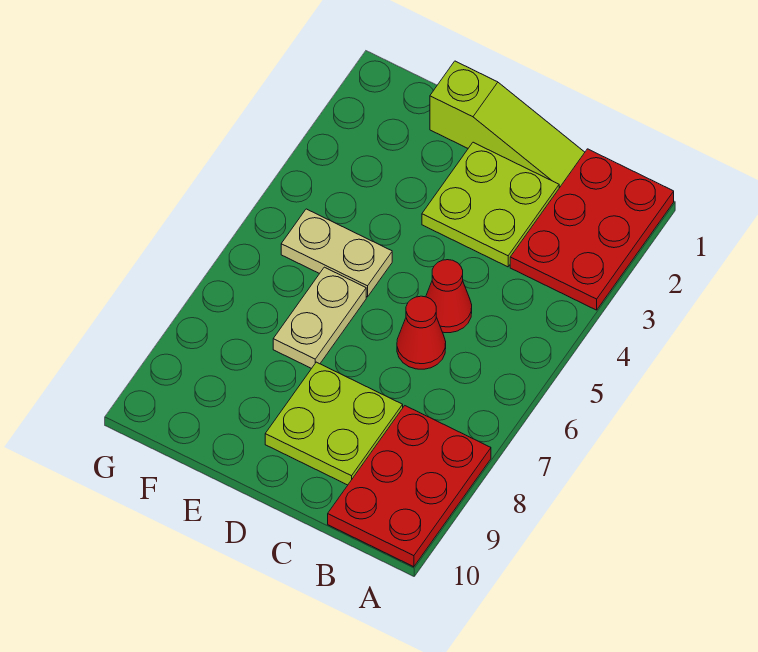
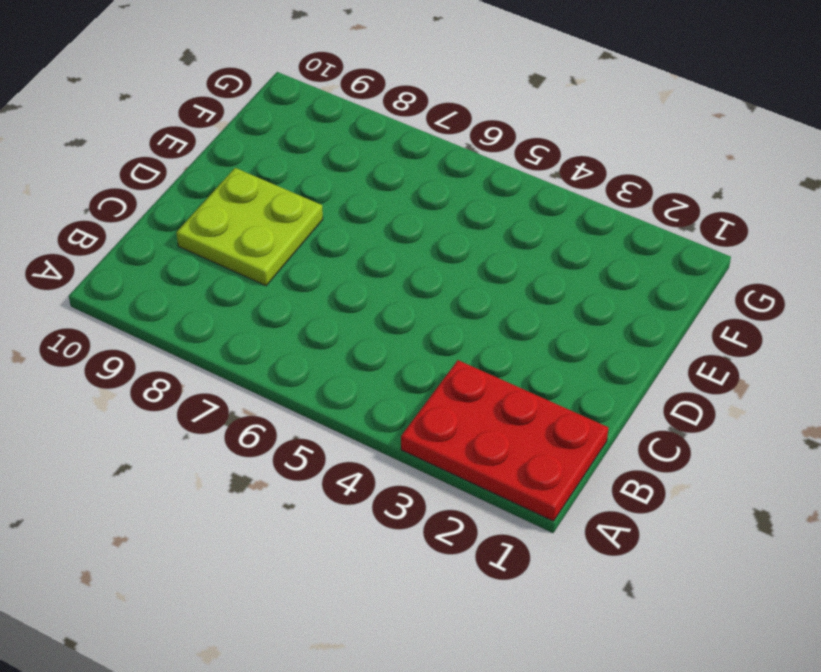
none -> red 2x3 plate [328,406,491,567]
none -> lime 1x3 slope [430,61,585,188]

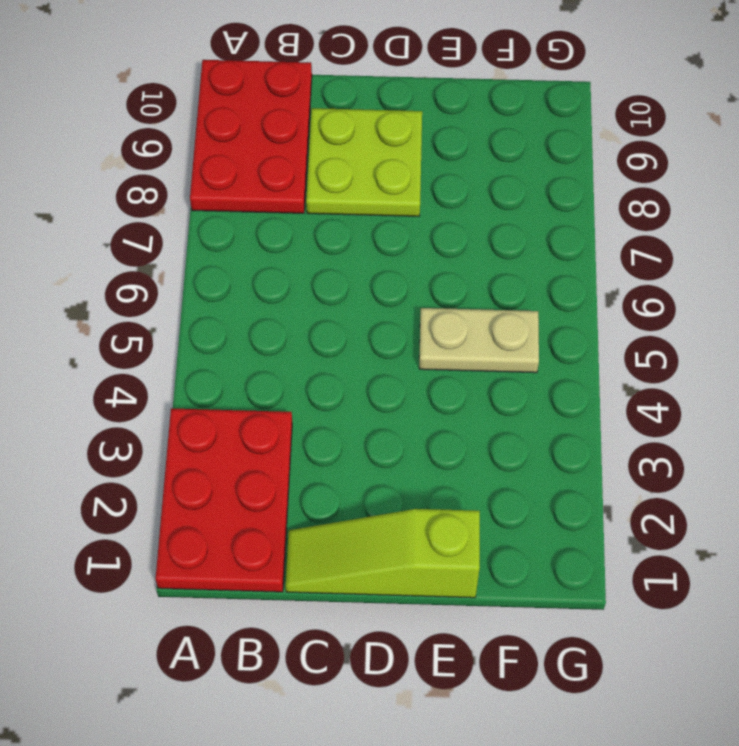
none -> lime 2x2 plate [422,142,559,267]
none -> red 1x1 cone [426,260,472,333]

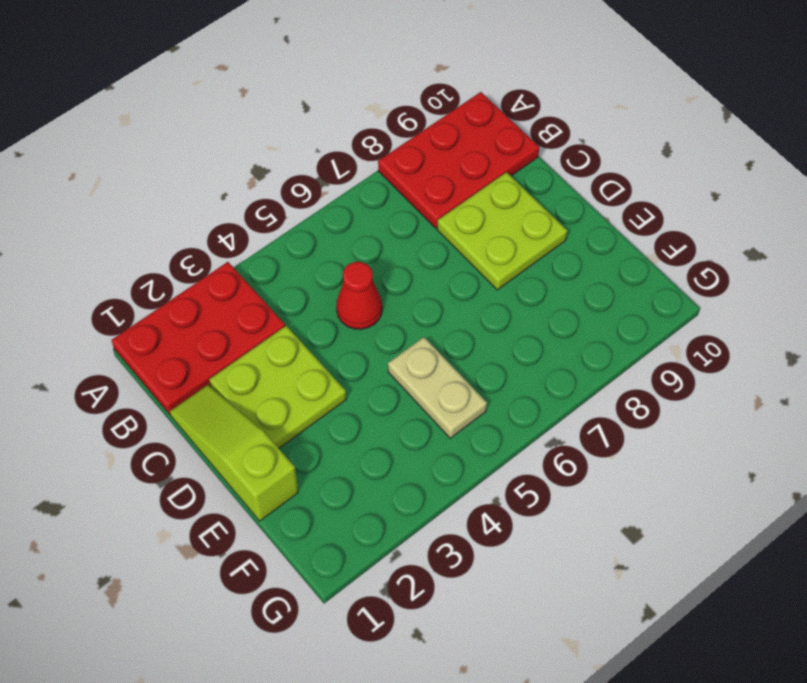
none -> red 1x1 cone [397,296,446,369]
none -> tan 1x2 plate [273,267,366,369]

